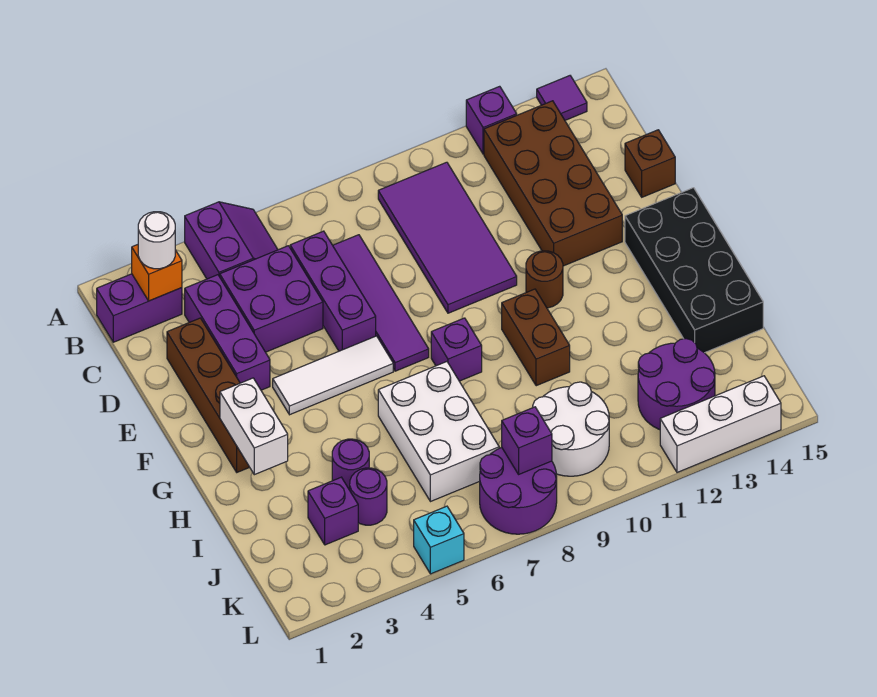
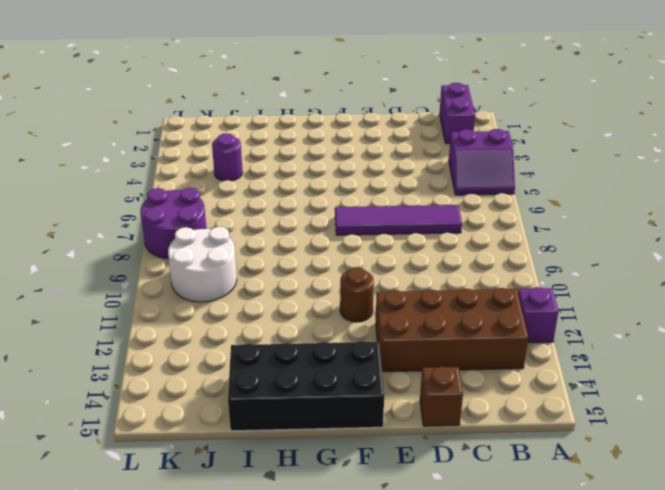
none -> purple 1x1 tile [537,76,587,120]
none -> purple 2x4 tile [378,162,517,313]
none -> purple 1x3 brick [185,275,270,390]
none -> purple 2x2 brick [220,246,323,352]

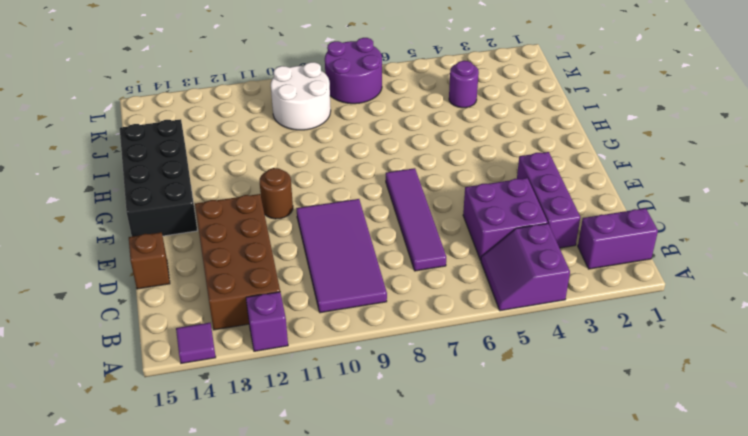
none -> purple 1x3 brick [290,231,376,351]
none -> brown 1x4 brick [167,318,249,472]
none -> white 1x3 tile [273,336,393,415]
none -> purple 1x1 brick [431,318,482,381]

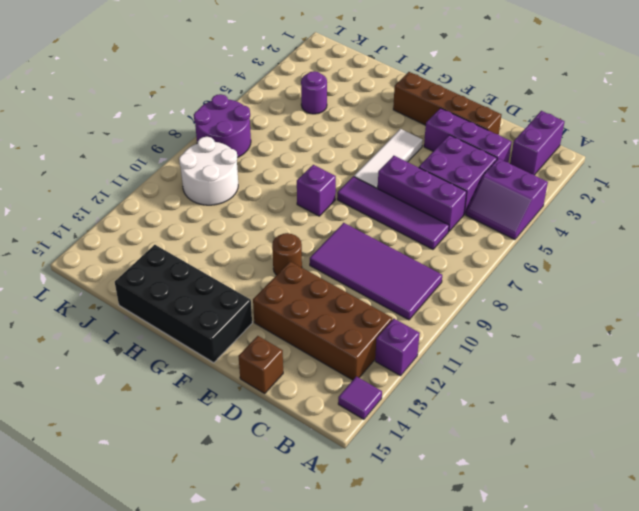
none -> brown 1x2 brick [502,289,570,386]
none -> white 2x3 brick [378,362,499,502]
none -> purple 1x1 round brick [332,439,369,490]
none -> purple 1x1 brick [308,477,358,545]

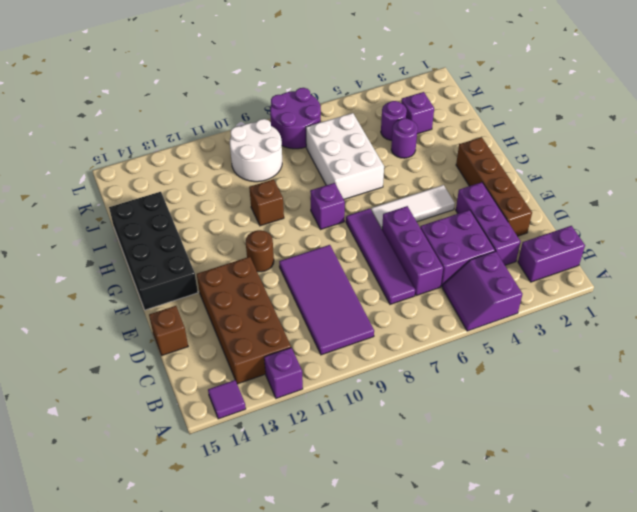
brown 1x1 brick [249,179,284,226] -> brown 1x2 brick [502,289,570,386]
none -> purple 2x2 round brick [638,339,715,430]
none -> cyan 1x1 brick [414,506,464,574]
none -> white 1x3 brick [660,376,781,472]
none -> orange 1x1 brick [132,245,182,301]

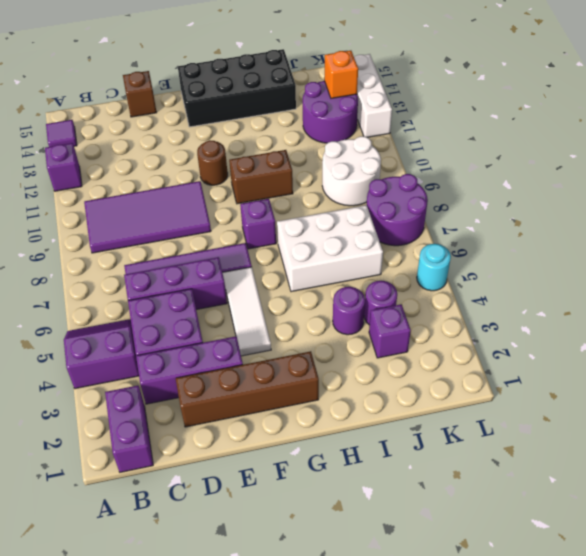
orange 1x1 brick [324,51,358,98] -> orange 1x1 brick moved to [132,245,182,301]
cyan 1x1 round brick [417,244,451,291] -> cyan 1x1 brick [414,506,464,574]
none -> brown 2x4 brick [484,101,622,266]
none -> white 1x2 brick [220,378,288,475]
none -> purple 1x1 brick [502,407,552,474]
none -> white 1x1 round brick [138,212,175,269]

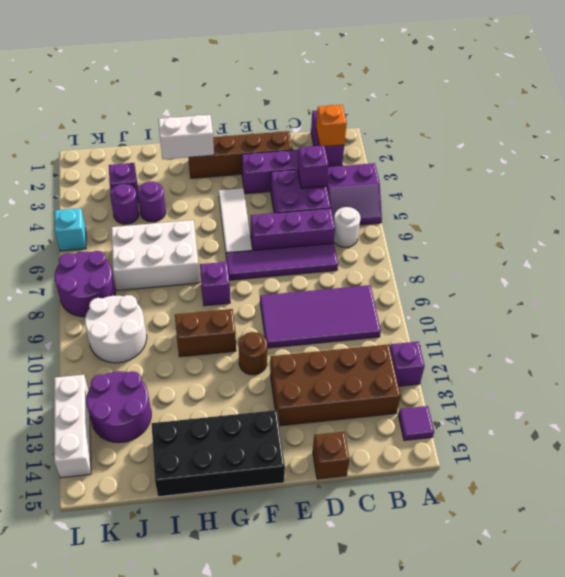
white 1x1 round brick [334,207,360,247] -> white 1x1 round brick moved to [138,212,175,269]
purple 1x1 brick [298,145,328,188] -> purple 1x1 brick moved to [502,407,552,474]

